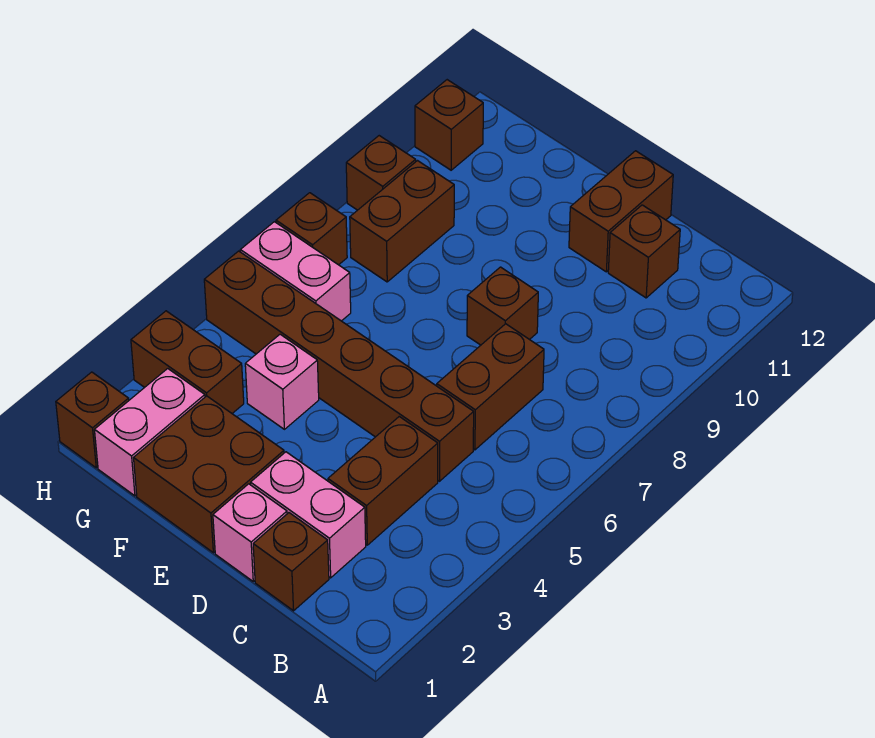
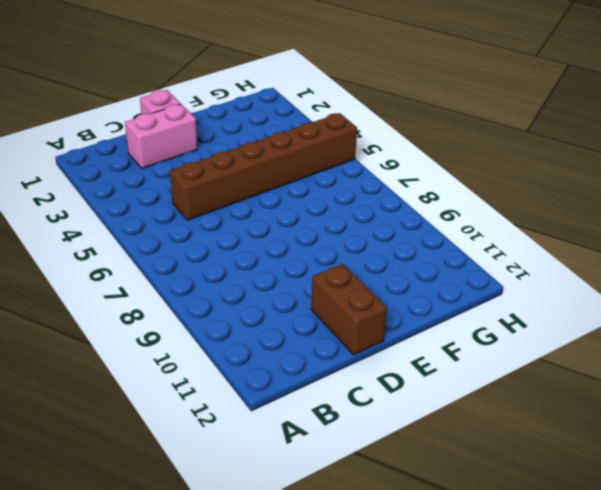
none -> brown 1x1 brick [253,513,329,611]
none -> brown 1x2 brick [328,417,438,545]
none -> brown 1x2 brick [437,324,544,450]

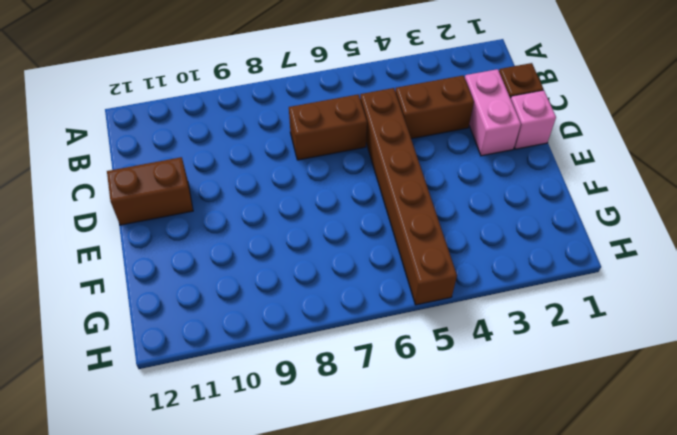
none -> brown 1x1 brick [608,205,680,298]
none -> brown 1x1 brick [467,267,538,345]
none -> brown 2x2 brick [134,396,284,553]

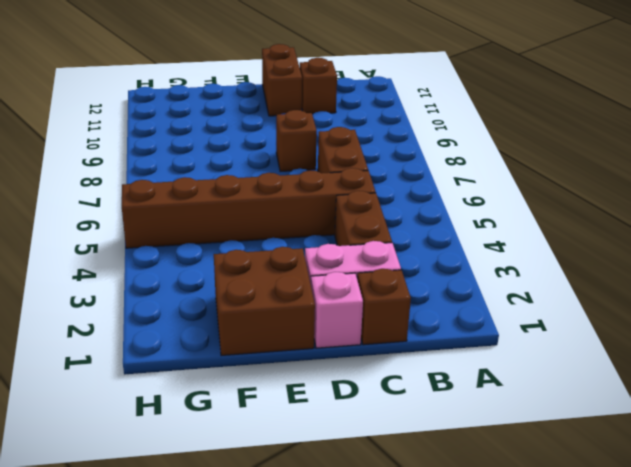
none -> pink 1x1 brick [245,334,319,429]
none -> pink 1x2 brick [95,369,205,496]
none -> brown 1x2 brick [131,311,244,413]

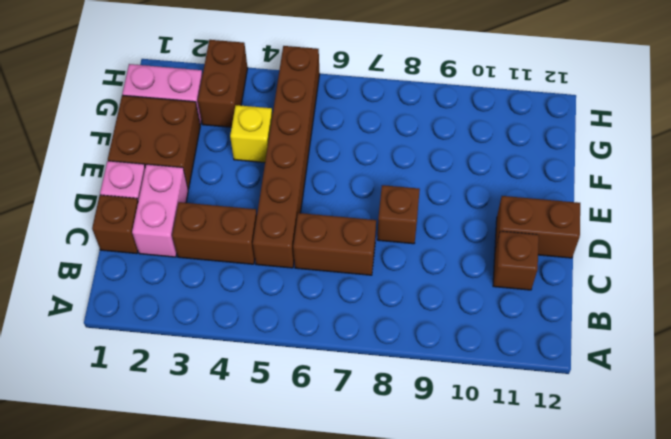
yellow 1x1 brick [230,105,272,163] -> pink 1x1 brick [245,334,319,429]
none -> pink 1x2 brick [240,222,351,321]
none -> brown 1x2 brick [350,161,454,282]
none -> brown 1x1 brick [56,372,129,468]

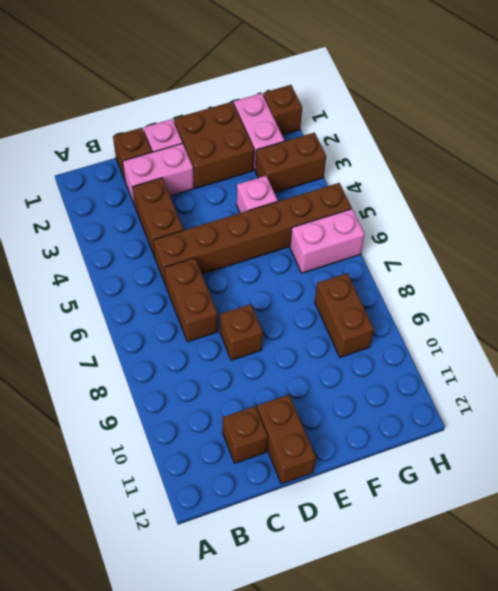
none -> brown 1x1 brick [276,193,347,265]
none -> brown 1x1 brick [346,136,416,210]
none -> brown 1x1 brick [415,80,483,170]

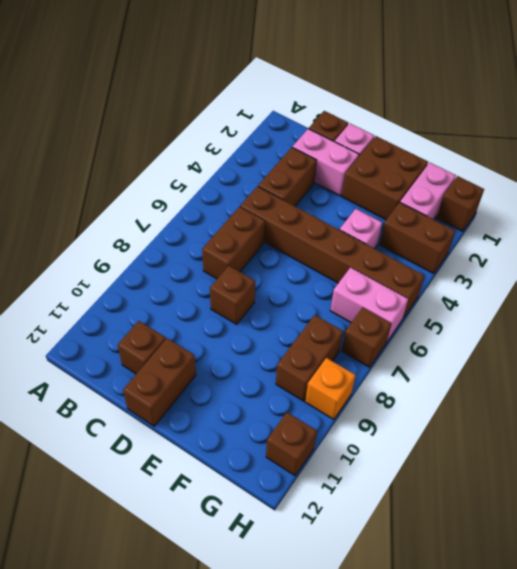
orange 1x1 brick [305,358,356,420] -> brown 1x1 brick [346,136,416,210]

